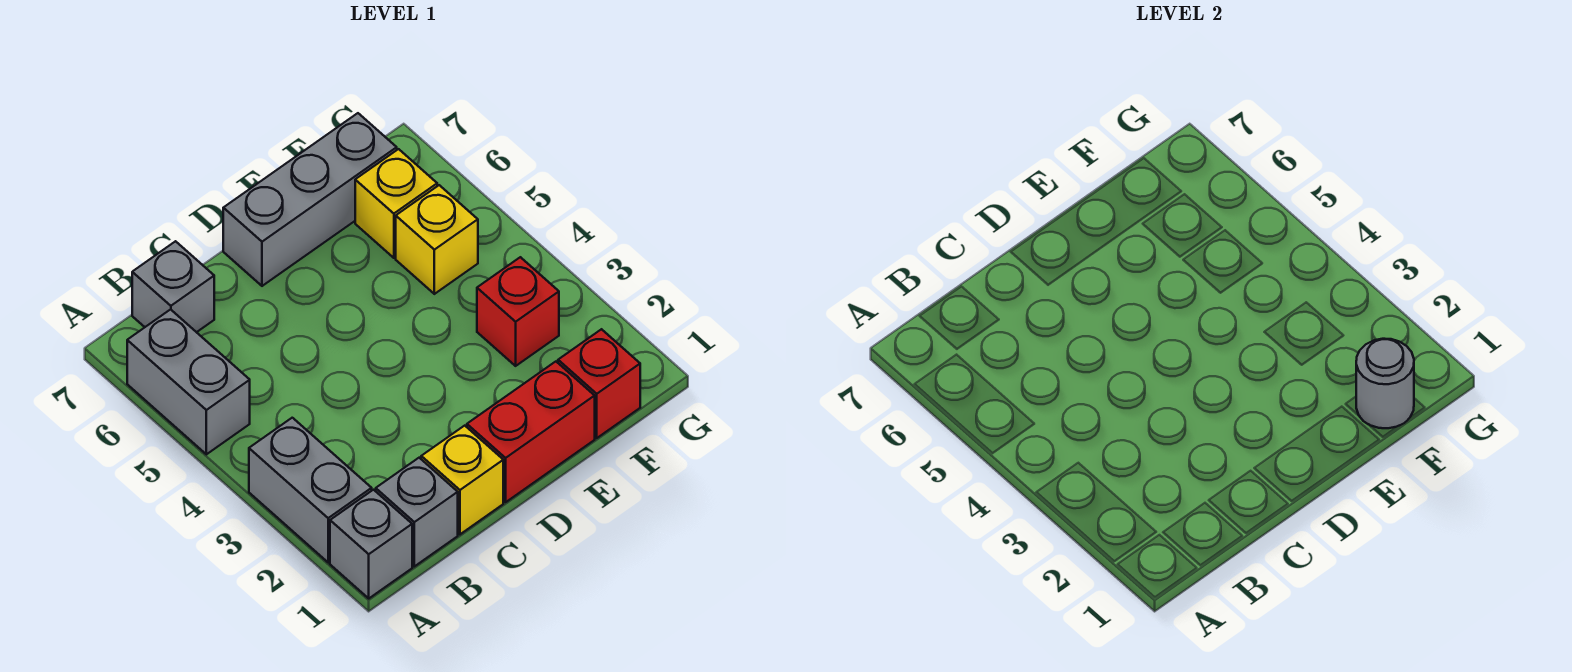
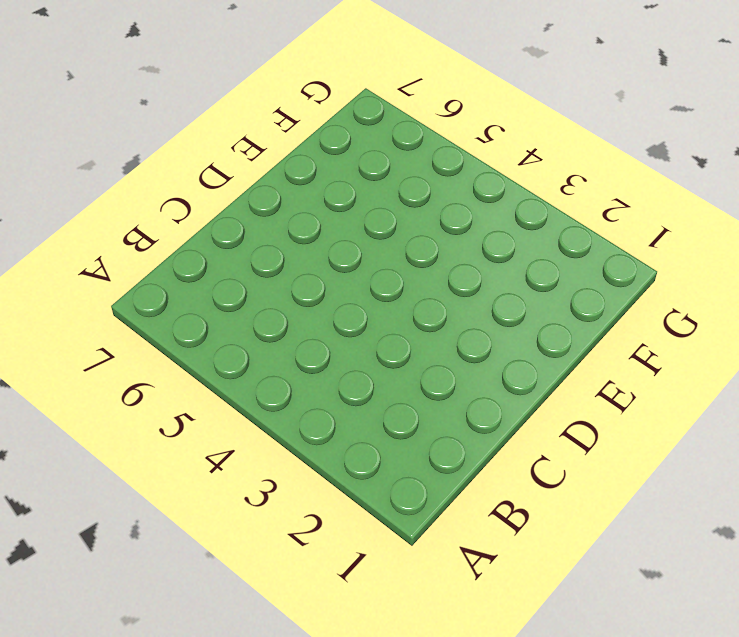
none -> grey 1x1 brick [330,490,412,598]
none -> grey 1x2 brick [249,418,372,562]
none -> grey 1x2 brick [127,309,250,454]

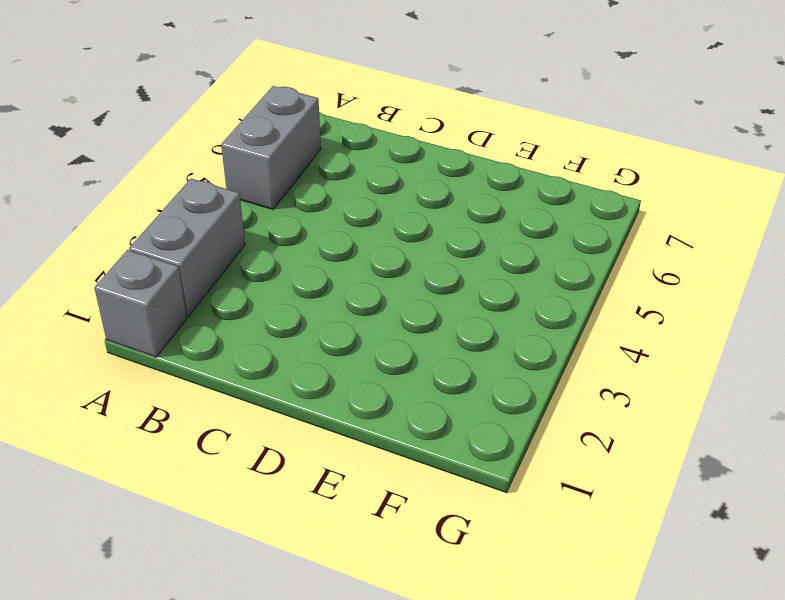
none -> grey 1x1 brick [376,458,458,566]
none -> grey 1x1 brick [132,241,214,332]
none -> yellow 1x1 brick [421,426,503,534]

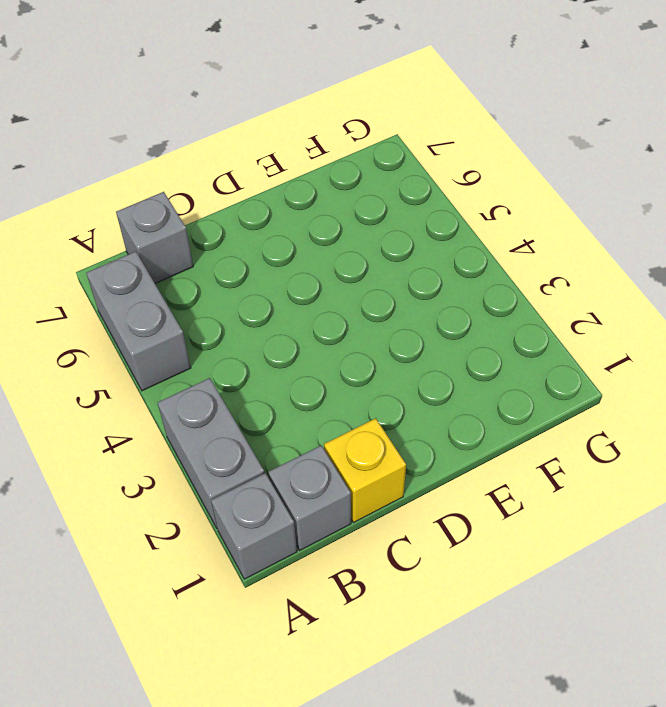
none -> red 1x2 brick [467,362,595,502]
none -> grey 1x3 brick [223,113,397,286]
none -> red 1x1 brick [558,329,640,438]

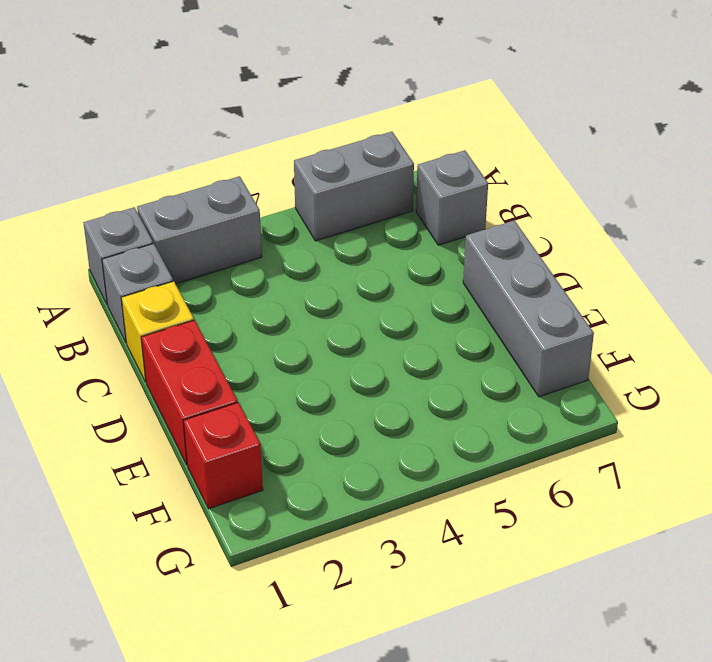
none -> red 1x1 brick [477,257,559,366]
none -> yellow 1x1 brick [396,185,478,294]
none -> yellow 1x1 brick [355,149,437,258]

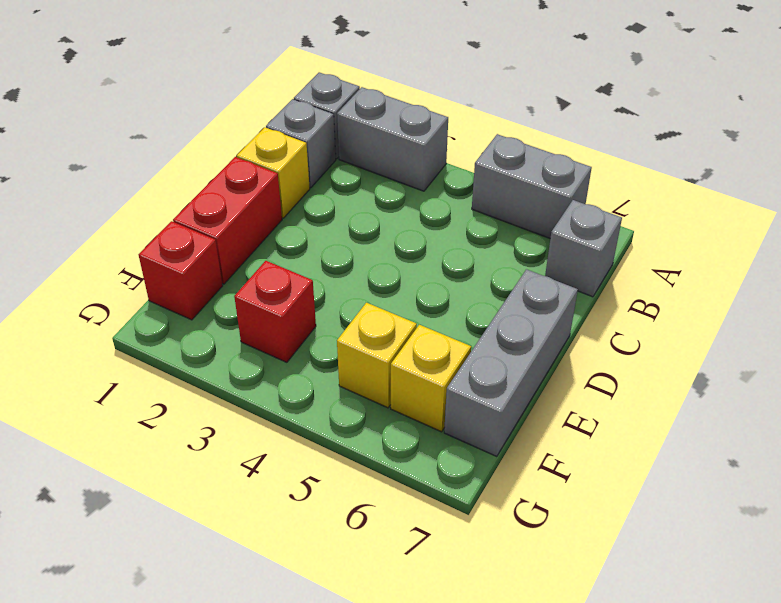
none -> grey 1x1 round brick [1356,339,1414,428]

